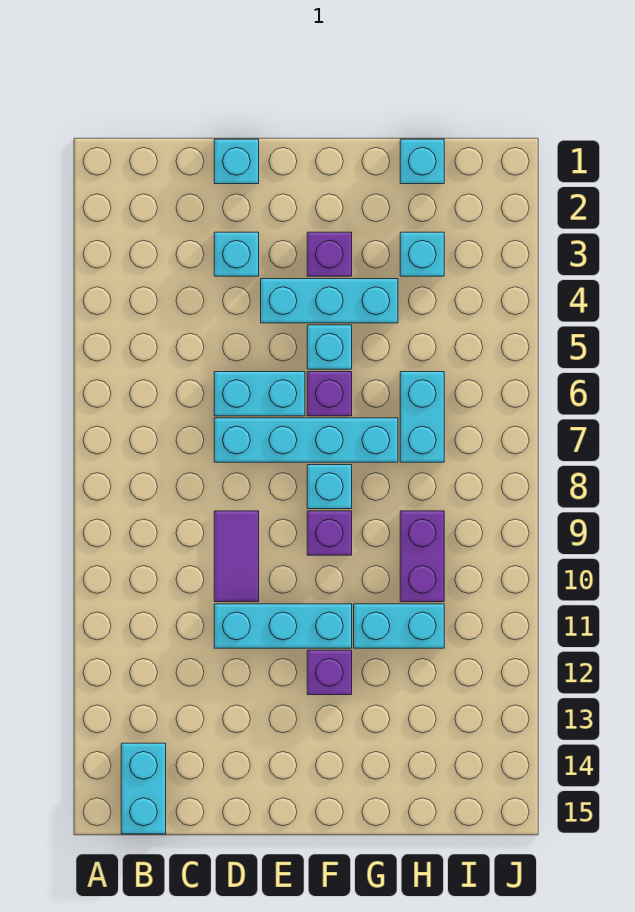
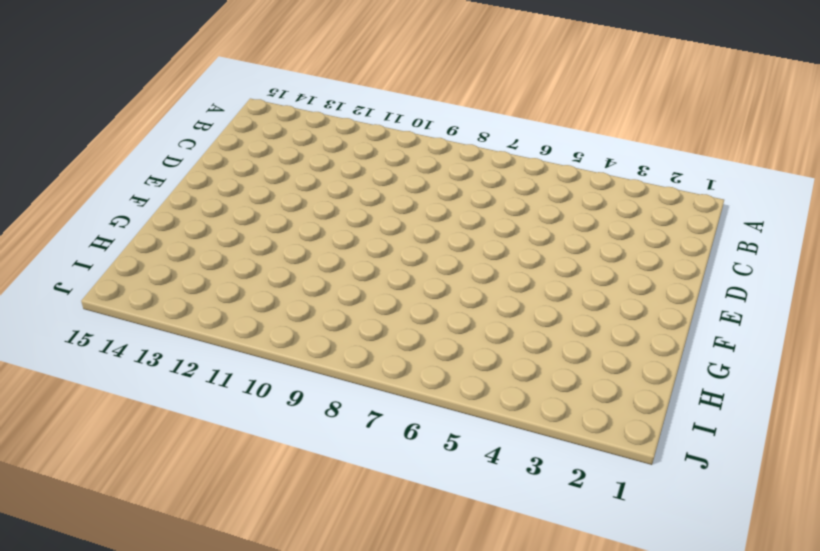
none -> cyan 1x2 brick [121,743,166,834]
none -> cyan 1x1 brick [214,139,259,184]
none -> cyan 1x1 brick [214,232,259,276]

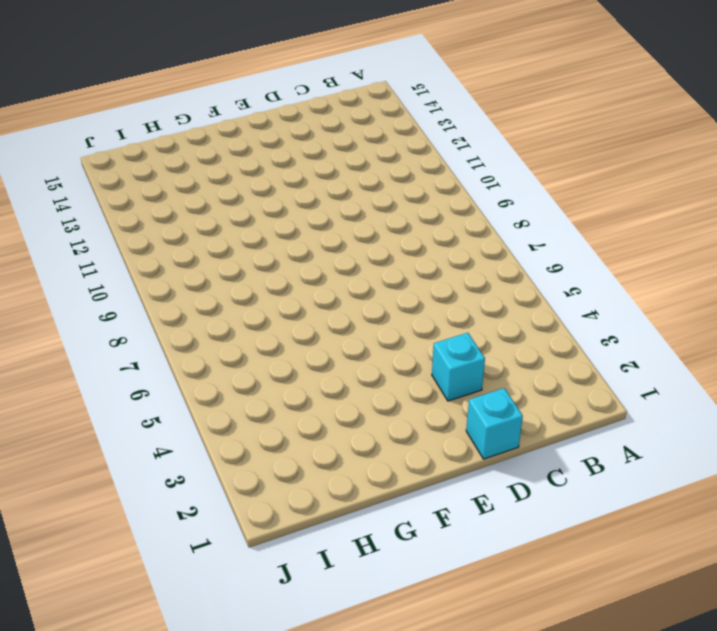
none -> cyan 1x2 brick [121,743,166,834]
none -> cyan 1x2 brick [214,372,305,416]
none -> cyan 1x4 brick [214,418,398,462]

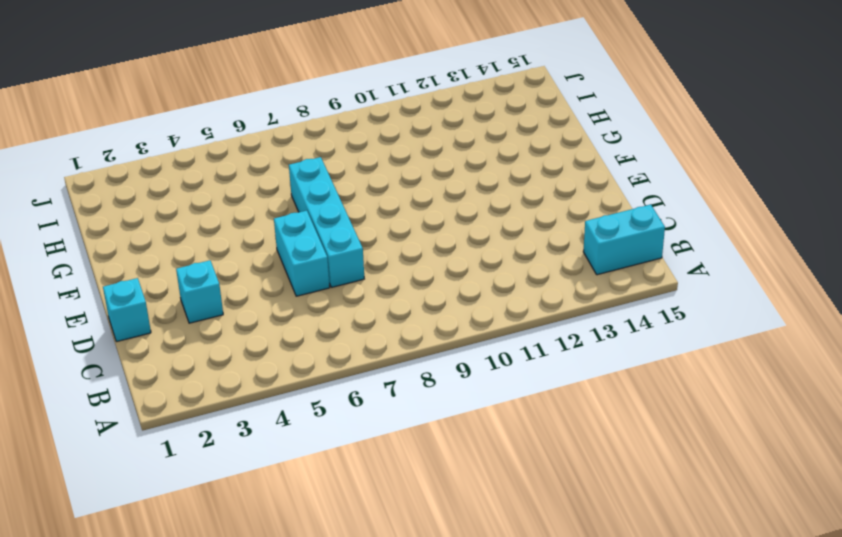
none -> purple 1x2 tile [214,511,259,602]
none -> cyan 1x3 brick [214,604,352,648]
none -> cyan 1x3 brick [261,279,398,323]

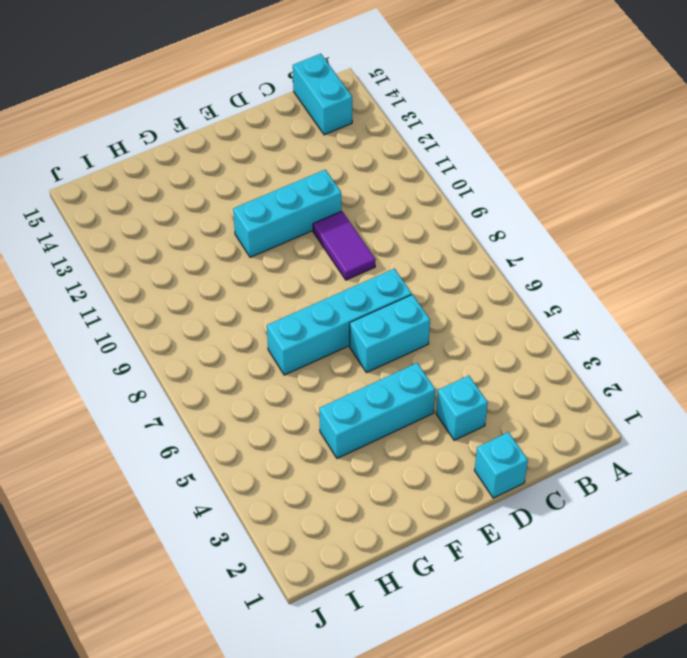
none -> purple 1x1 brick [307,232,352,276]
none -> cyan 1x1 brick [307,325,352,369]
none -> purple 1x1 brick [307,372,352,416]

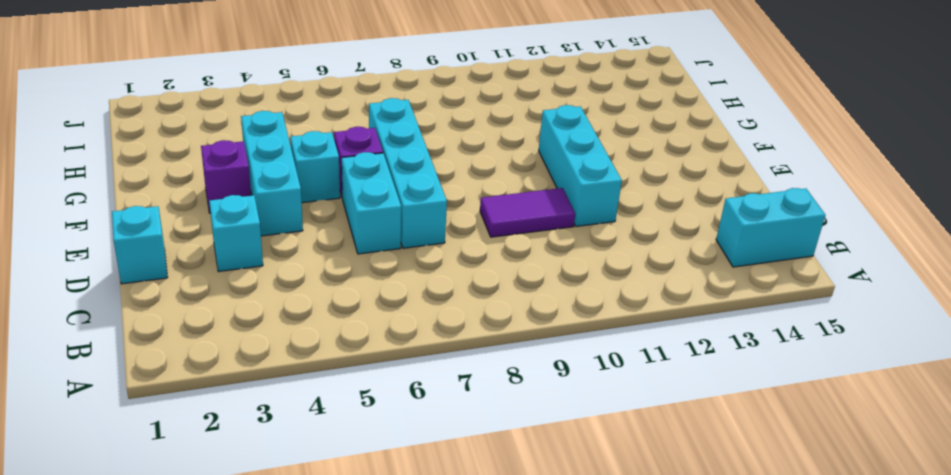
none -> cyan 1x1 brick [307,465,352,509]
none -> purple 1x1 brick [307,511,352,555]
none -> purple 1x1 brick [307,650,352,695]

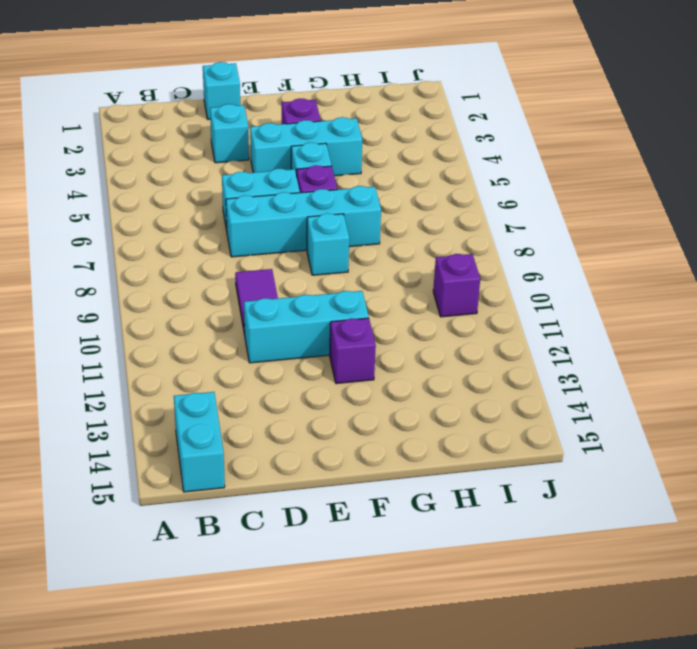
purple 1x1 brick [433,254,480,317] -> purple 1x1 brick moved to [307,511,352,555]
none -> cyan 1x2 brick [354,604,444,648]
none -> cyan 1x1 brick [400,139,444,184]
none -> cyan 1x1 brick [400,232,444,276]

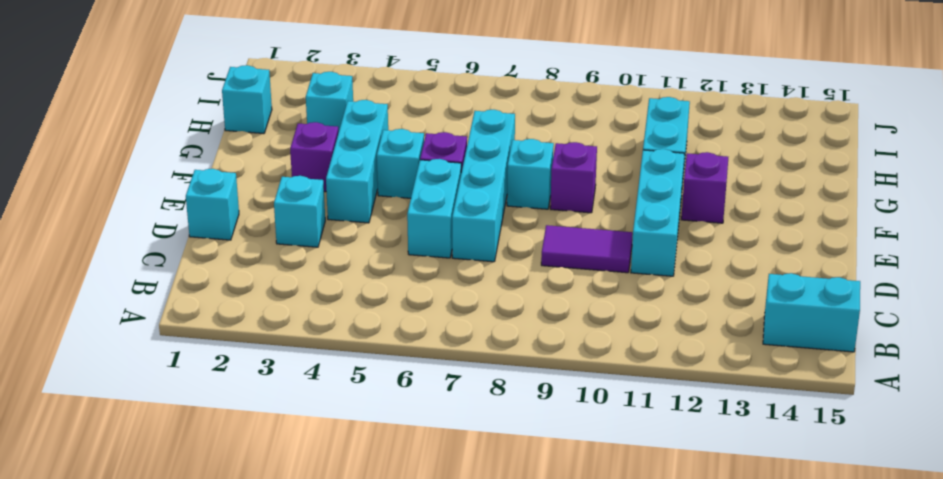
none -> cyan 1x2 brick [400,372,444,462]
none -> purple 1x2 brick [400,511,444,602]

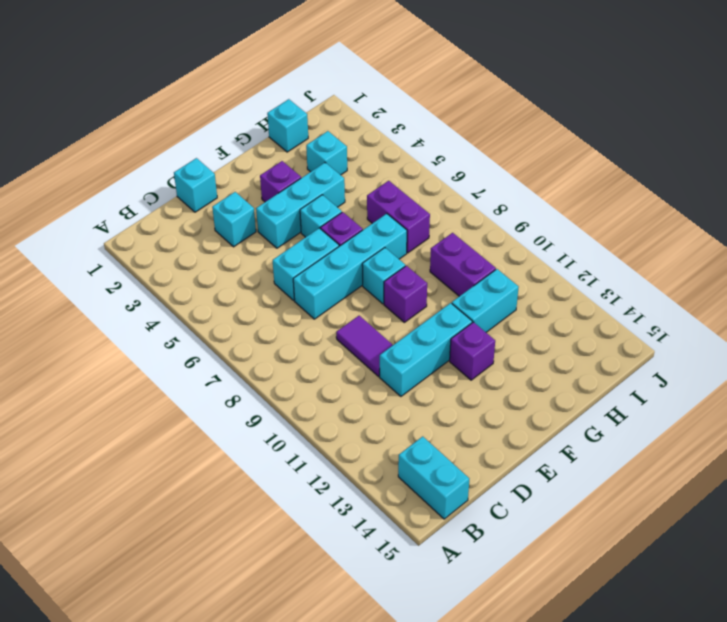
purple 1x2 brick [367,181,430,253] -> cyan 1x2 brick [400,372,444,462]

